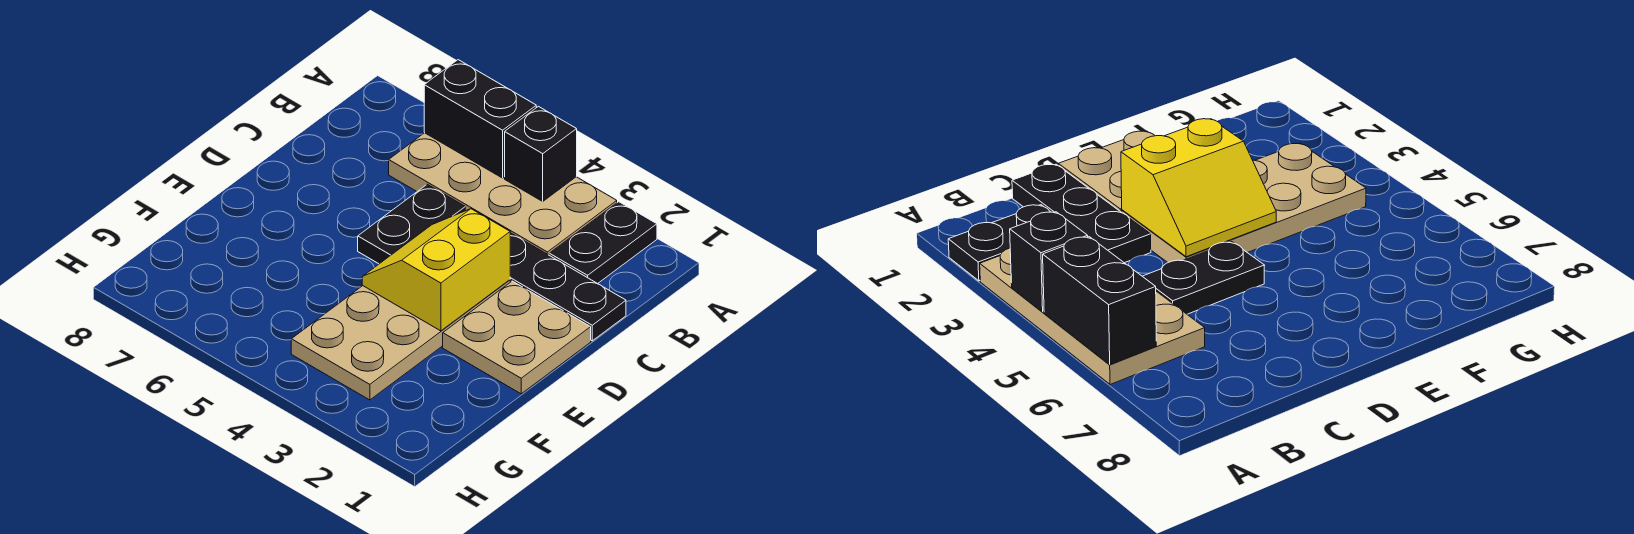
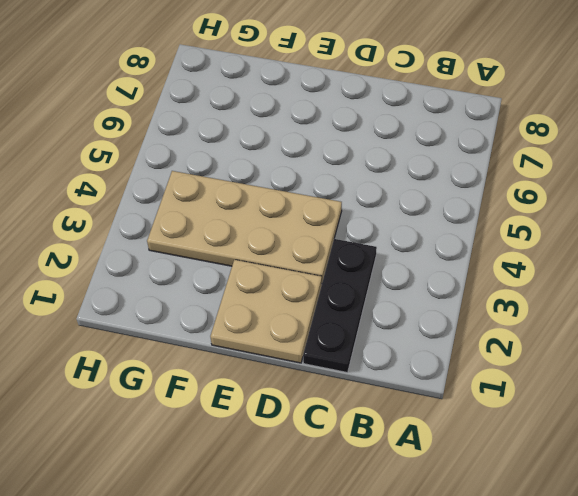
none -> black 1x2 plate [549,202,657,284]
none -> tan 2x4 plate [389,133,617,255]

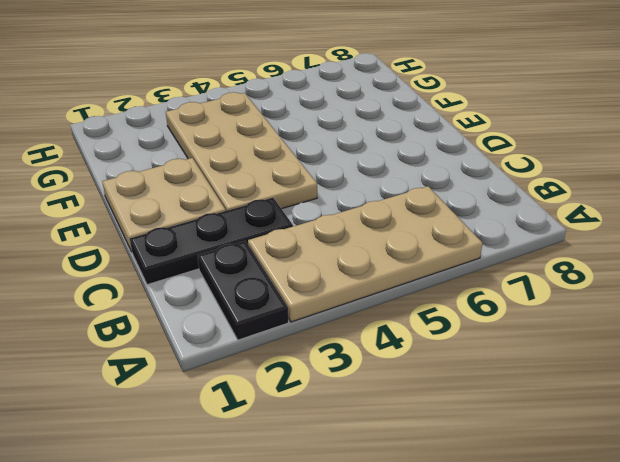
none -> black 1x2 plate [358,184,465,264]
none -> black 1x1 brick [505,106,577,201]

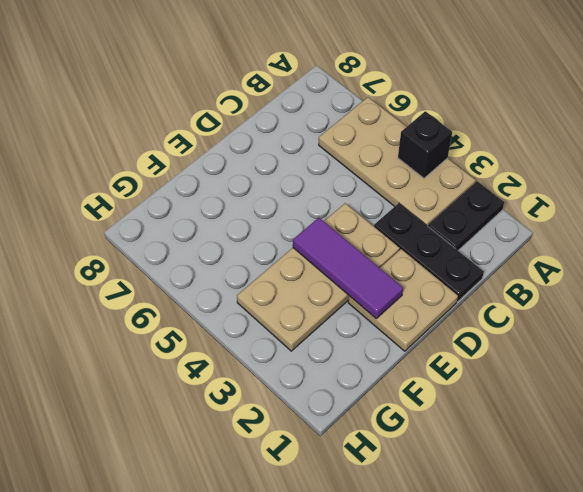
purple 1x3 tile [293,218,403,318] -> yellow 2x2 slope [362,209,510,331]
none -> black 1x2 plate [358,184,465,264]
none -> black 1x2 brick [424,60,536,178]

